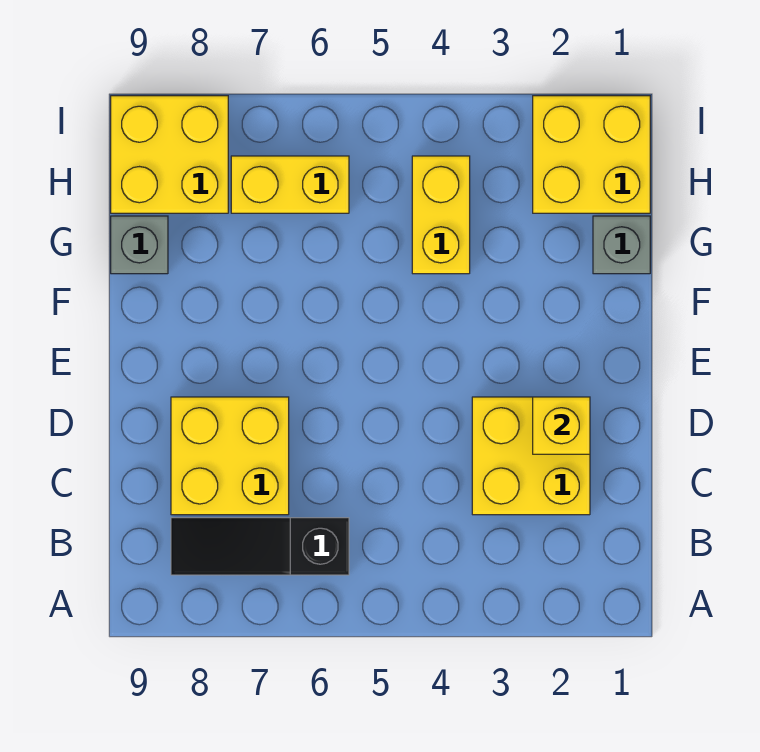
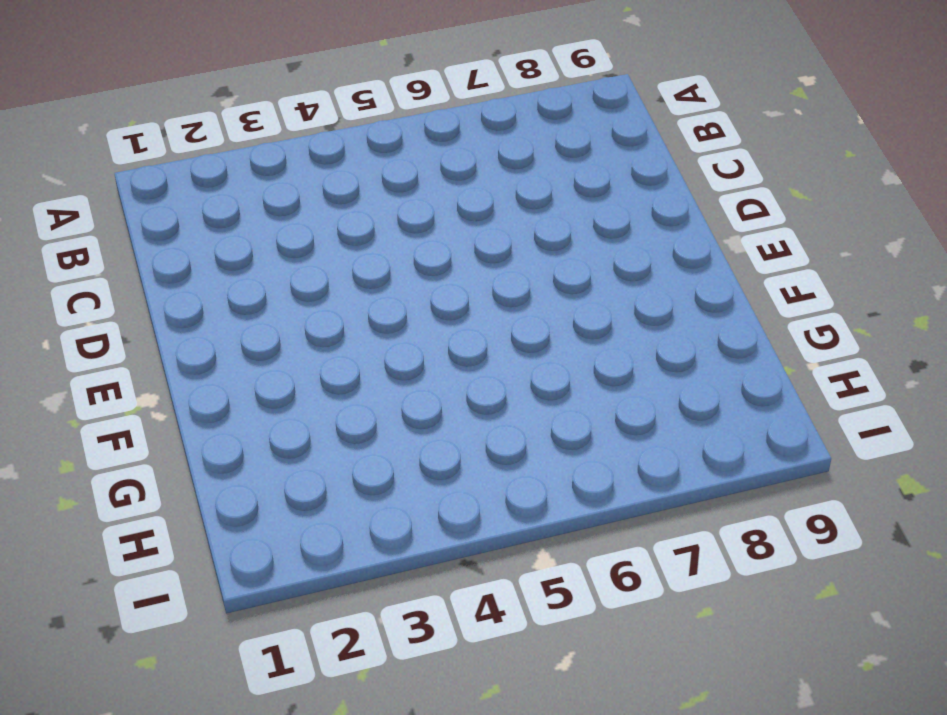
none -> black 1x3 slope [171,518,349,575]
none -> yellow 2x2 brick [472,397,590,515]

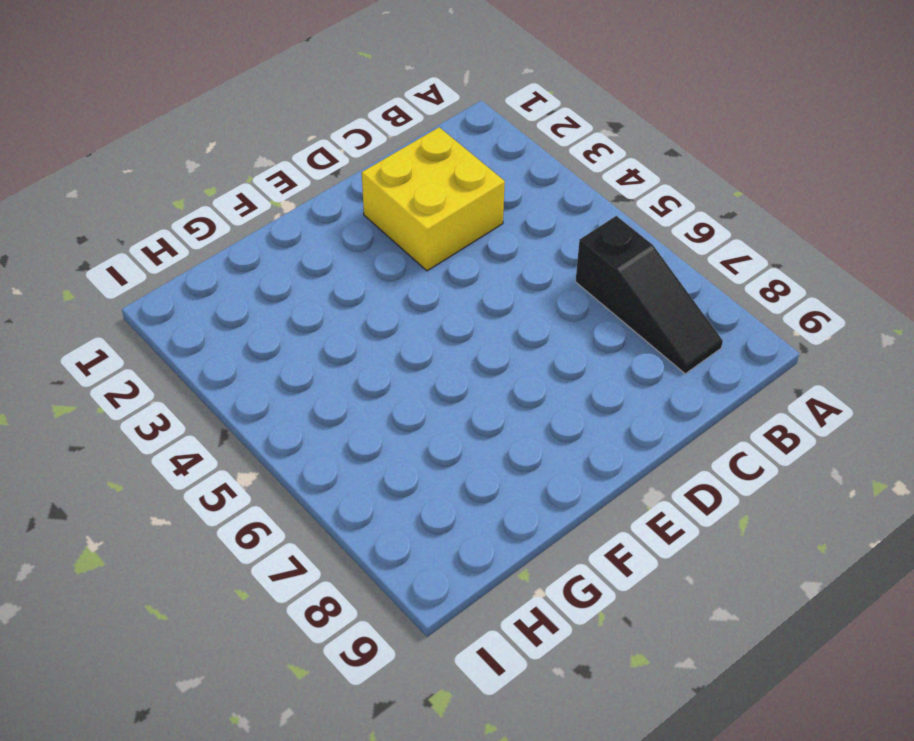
none -> yellow 2x2 brick [171,397,289,515]
none -> grey 1x1 brick [593,216,650,274]

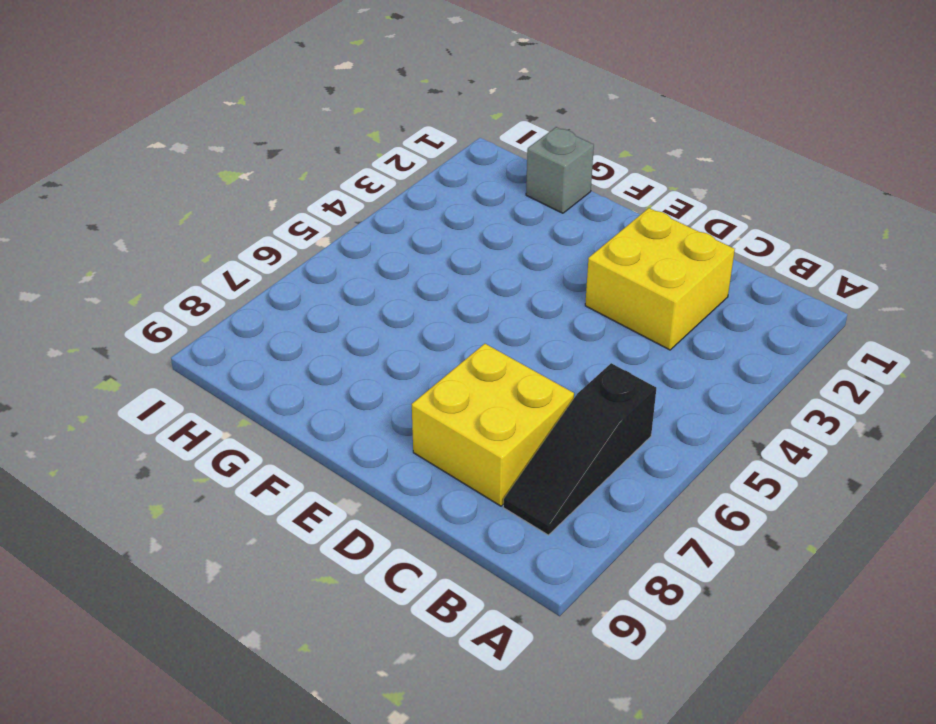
none -> yellow 1x2 brick [412,156,470,274]
none -> grey 1x1 brick [111,216,168,274]

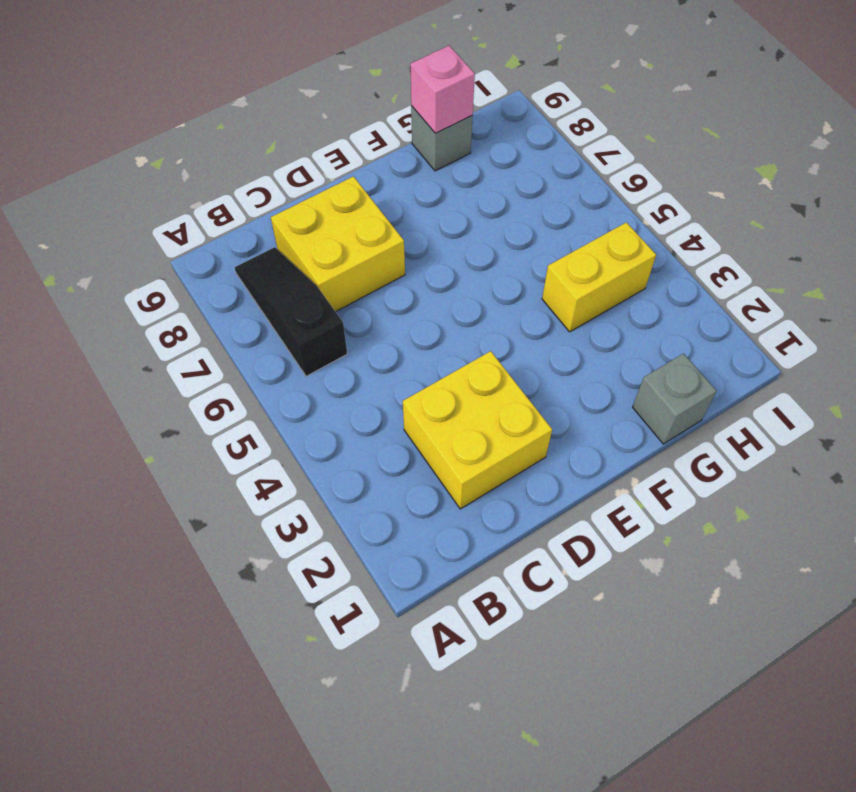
pink 1x1 brick [410,46,475,133] -> none
none -> yellow 2x2 brick [533,96,650,213]
none -> yellow 1x2 brick [231,156,349,213]

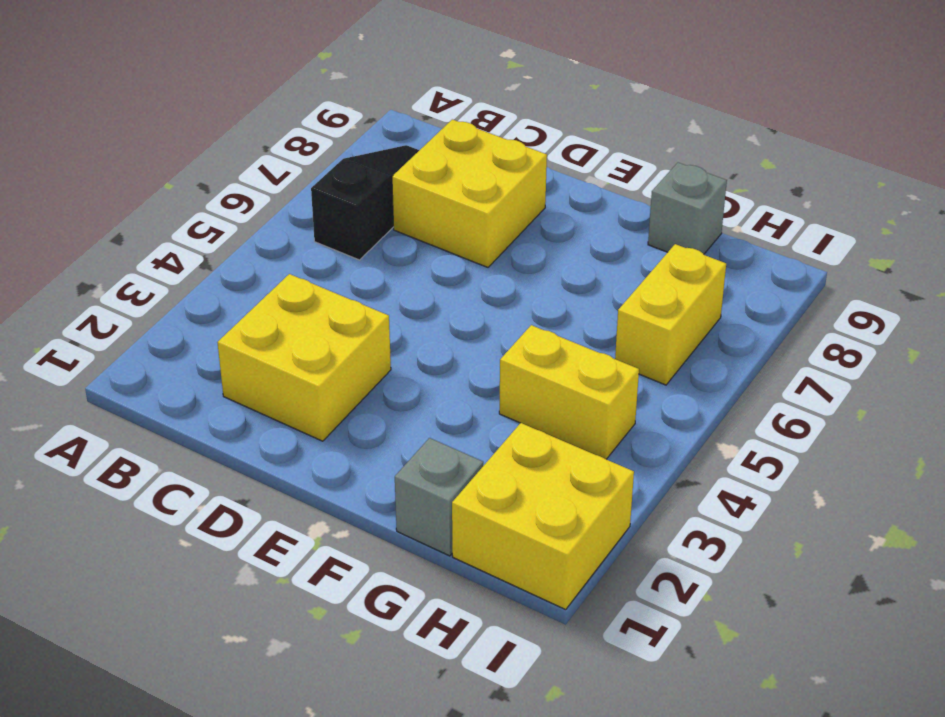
none -> yellow 2x2 brick [111,96,228,213]
none -> yellow 1x1 brick [533,397,590,454]

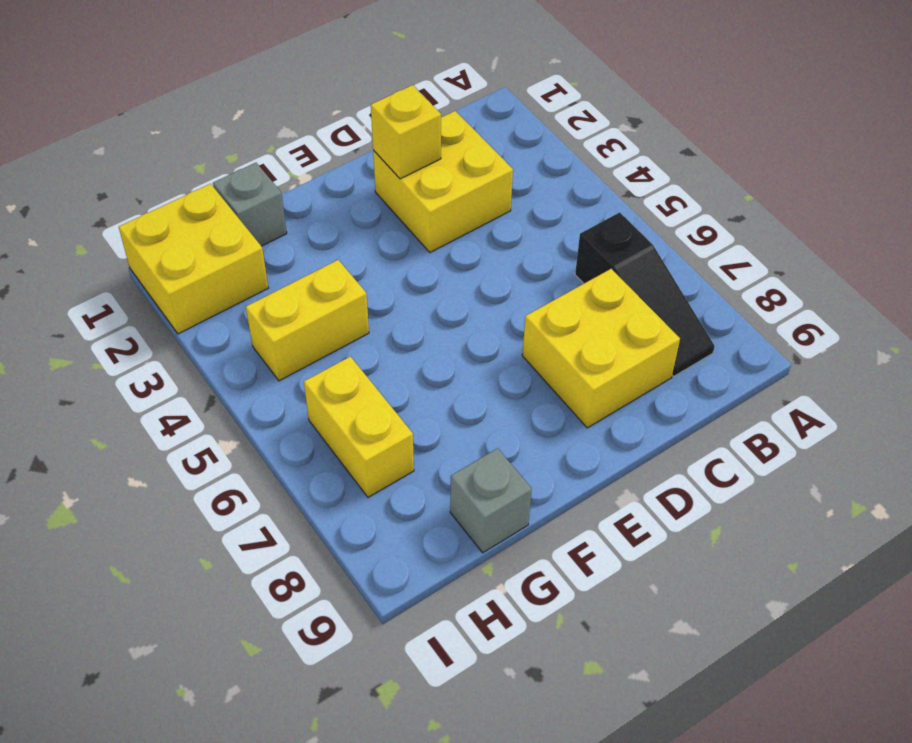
none -> yellow 2x2 brick [111,96,228,213]

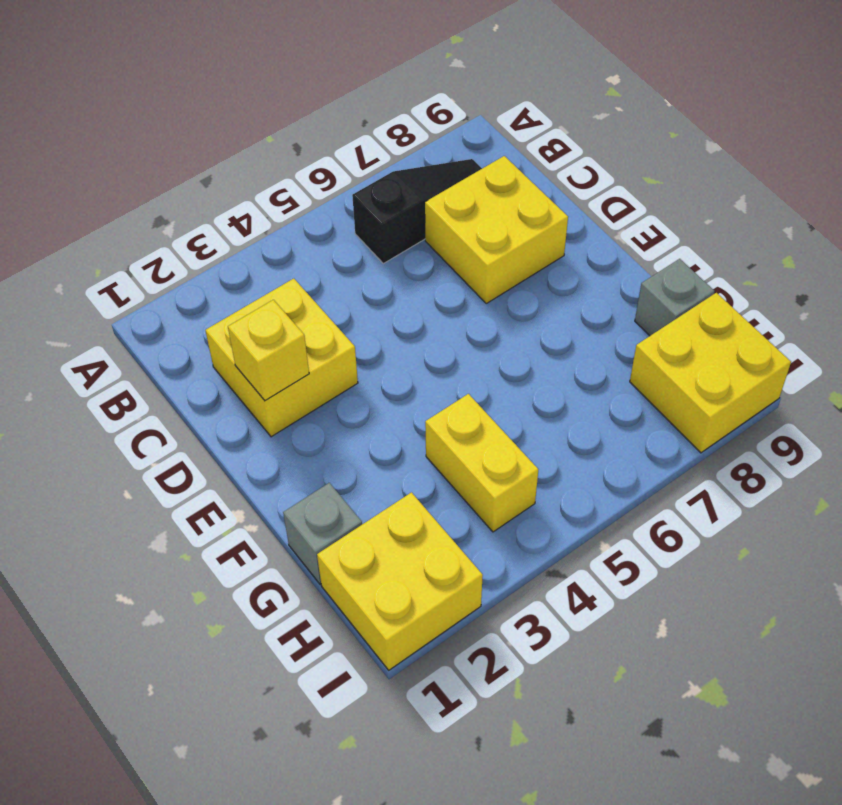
none -> yellow 1x2 brick [231,156,349,213]

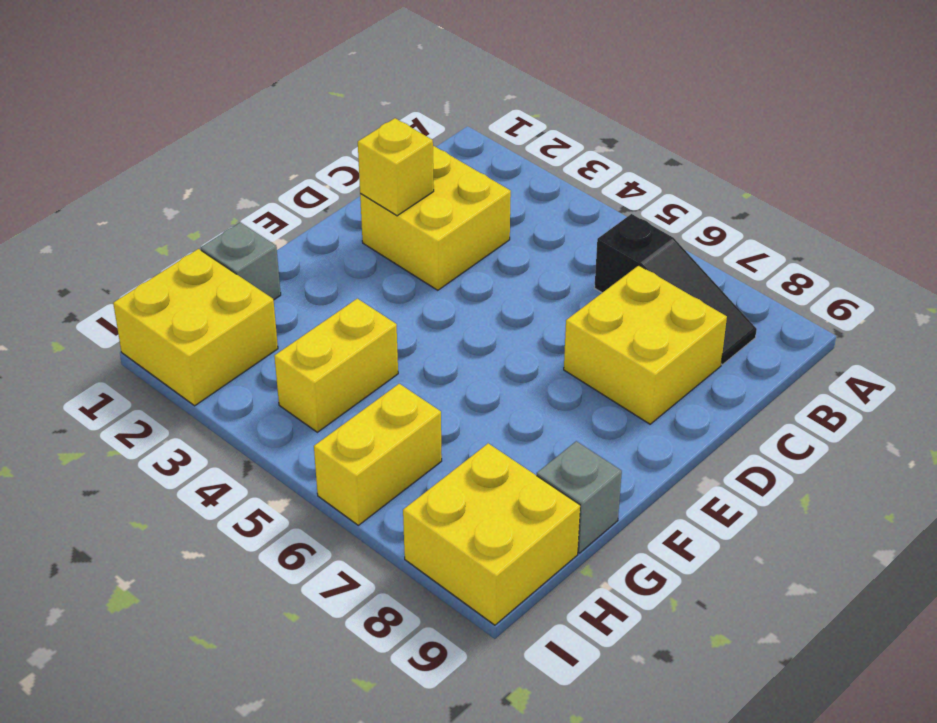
yellow 1x2 brick [314,384,442,525] -> yellow 1x2 brick turned to [231,156,349,213]

